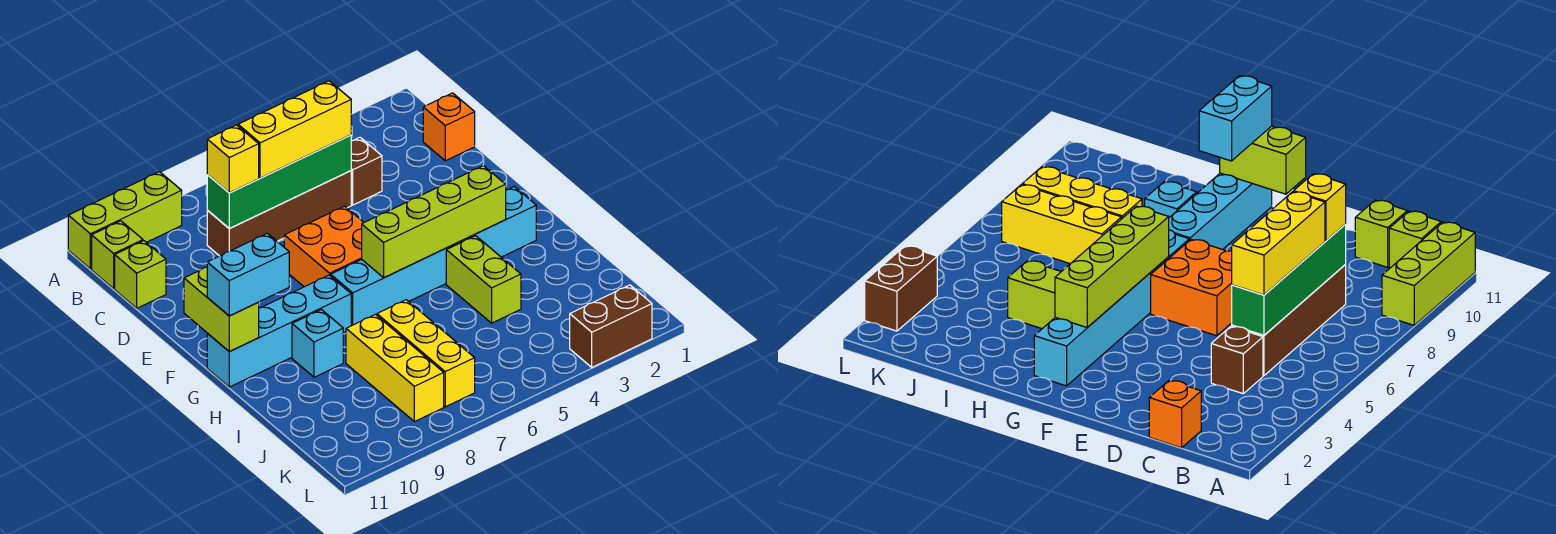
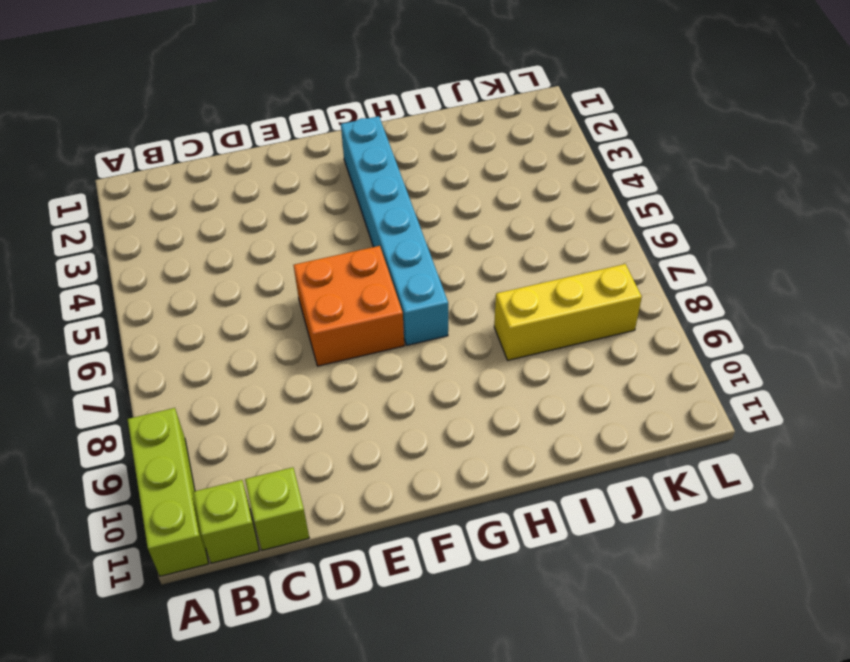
none -> orange 1x1 brick [423,93,475,161]
none -> brown 1x1 brick [351,137,382,205]
none -> brown 1x4 brick [207,171,351,256]

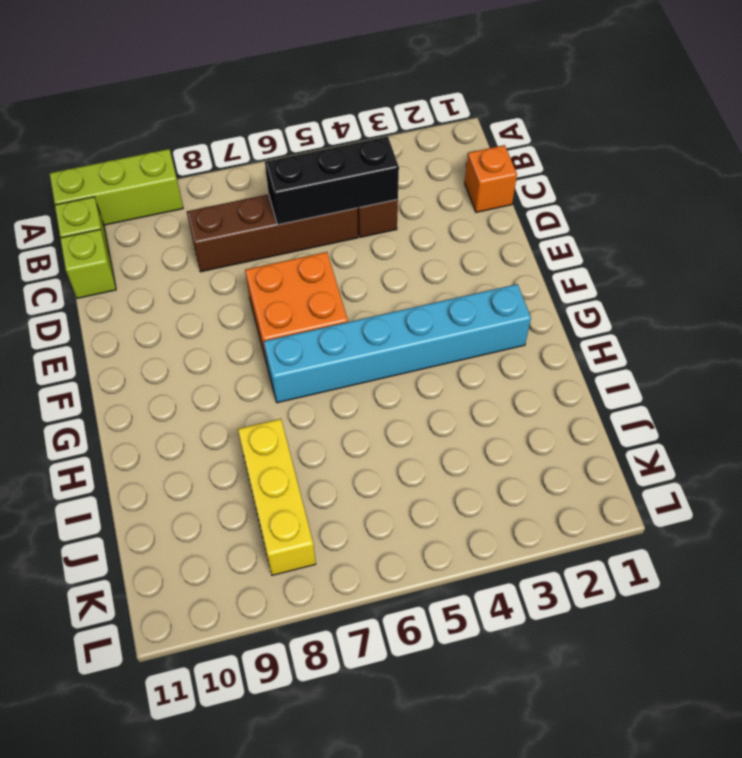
black 1x3 brick [265,136,399,225] -> green 1x4 brick [207,135,351,229]
none -> cyan 1x4 brick [207,275,351,387]
none -> lime 1x2 brick [446,236,521,323]
none -> cyan 1x1 brick [292,310,343,377]

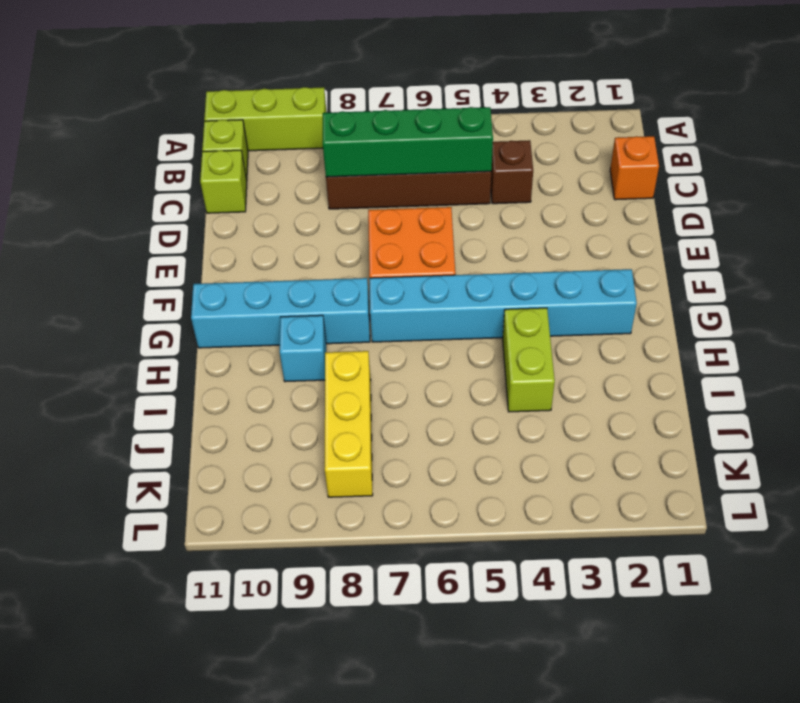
none -> yellow 1x3 brick [377,300,475,407]
none -> brown 1x2 brick [570,285,652,367]
none -> lime 1x2 brick [184,267,259,352]

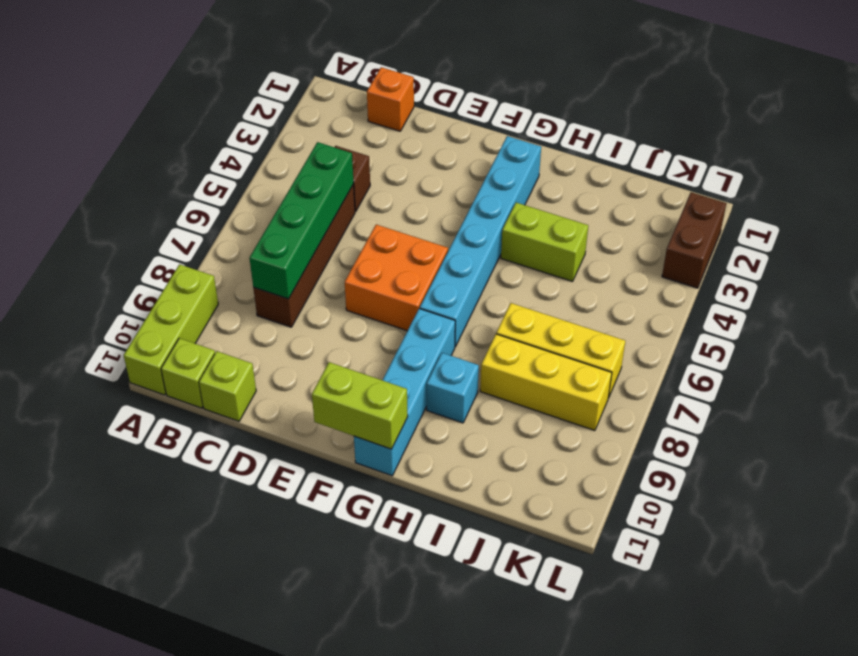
none -> lime 1x4 brick [362,166,506,278]
none -> yellow 1x3 brick [238,81,351,178]
none -> yellow 1x1 brick [207,125,259,193]

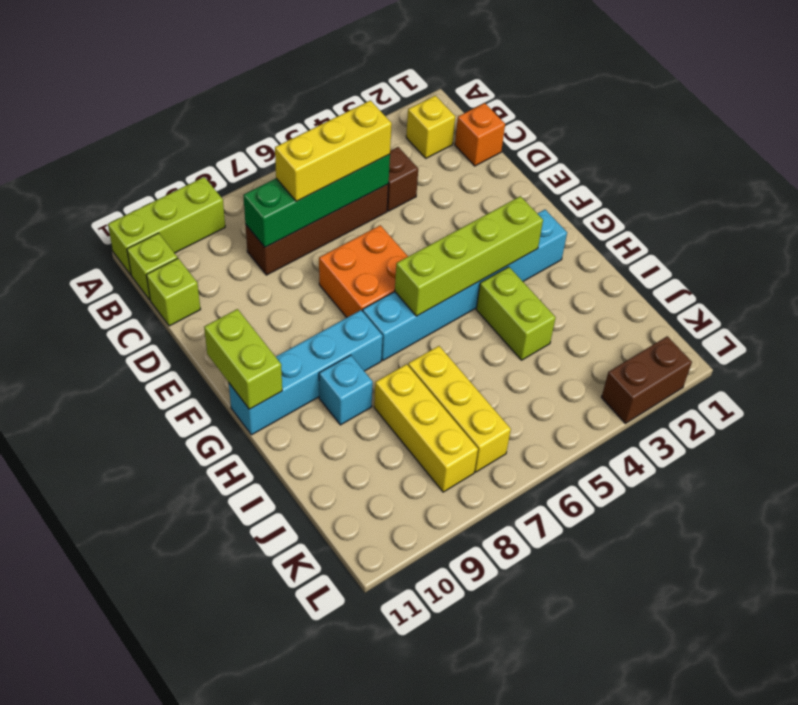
yellow 1x1 brick [406,96,455,158] -> yellow 1x1 brick moved to [207,125,259,193]
none -> cyan 1x2 brick [207,233,289,316]

